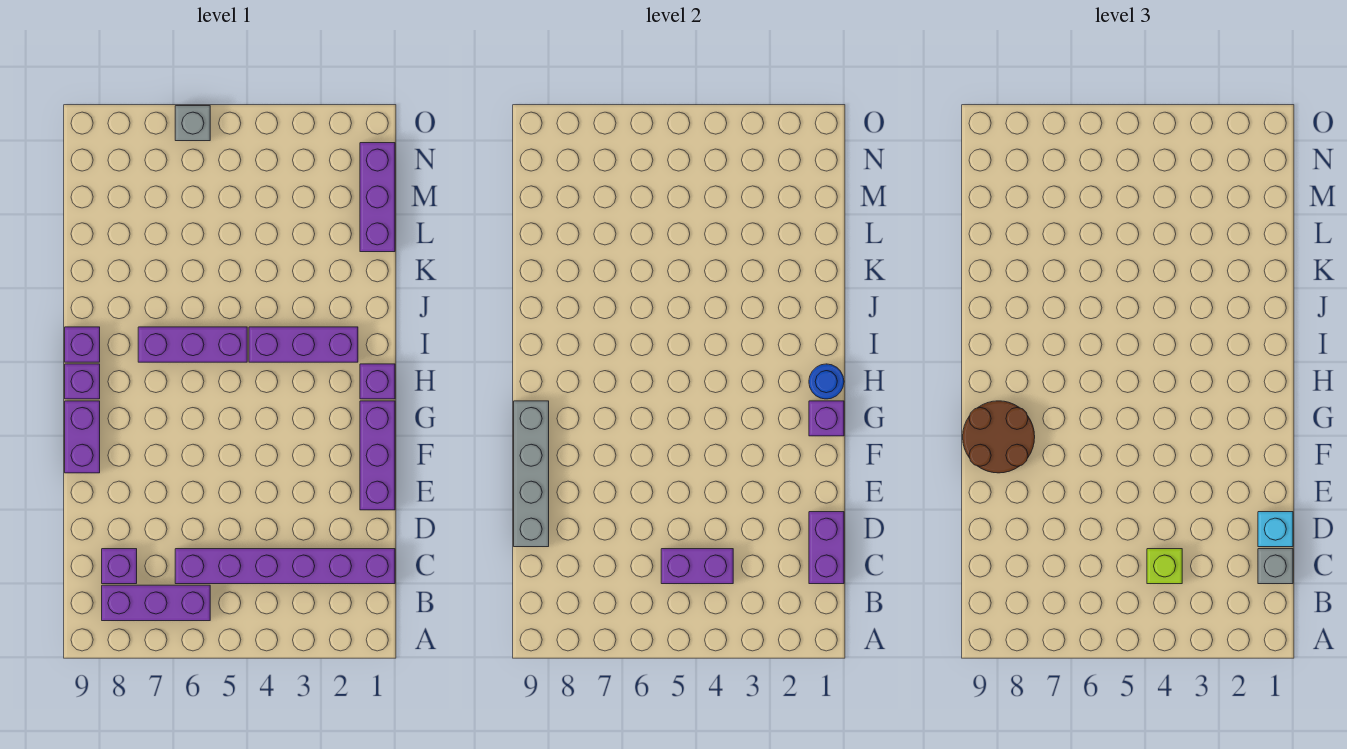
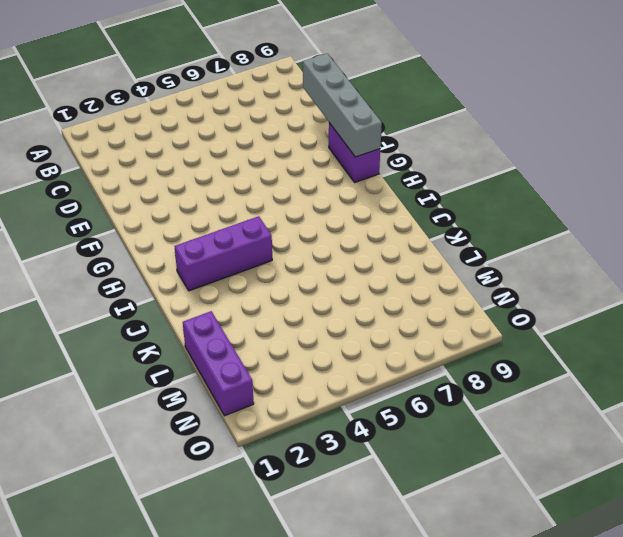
none -> purple 1x3 brick [102,585,210,621]
none -> purple 1x6 brick [175,549,395,584]
none -> purple 1x1 brick [102,549,137,584]

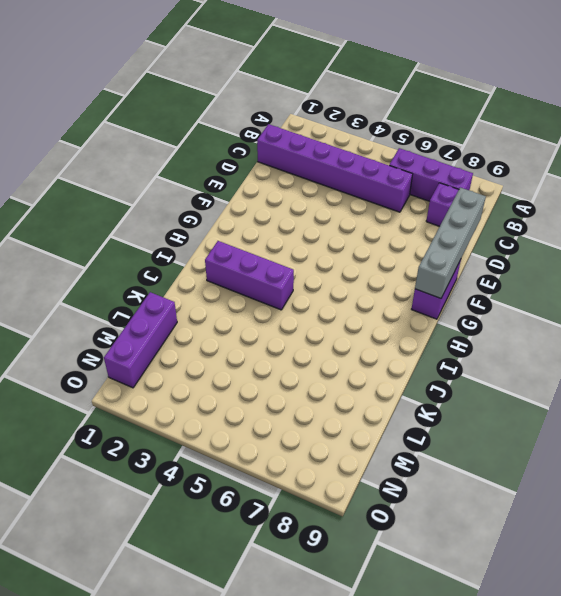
none -> purple 1x3 brick [360,401,395,510]
none -> purple 1x1 brick [360,364,395,399]
none -> purple 1x1 brick [65,364,100,399]

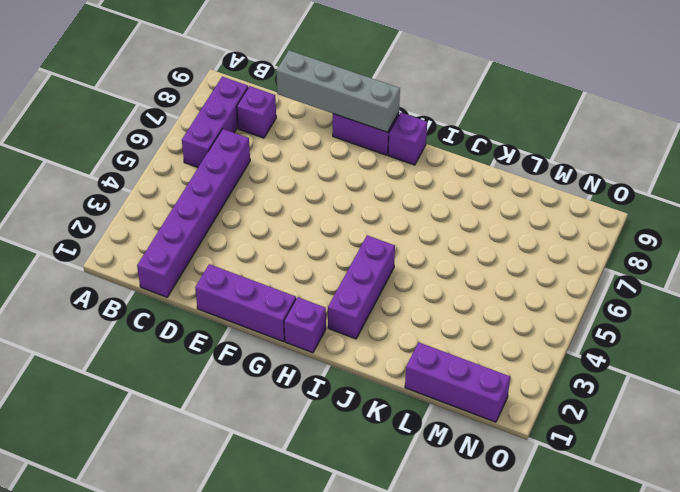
none -> purple 1x3 brick [138,327,247,362]
none -> purple 1x1 brick [65,327,100,362]
none -> grey 1x1 brick [175,106,210,141]

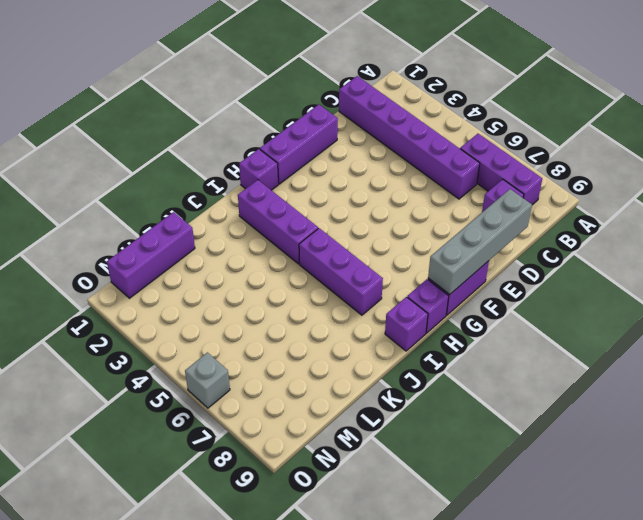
none -> purple 1x2 brick [809,512,844,584]
none -> purple 1x2 brick [661,549,733,584]
none -> purple 1x1 brick [809,401,844,436]

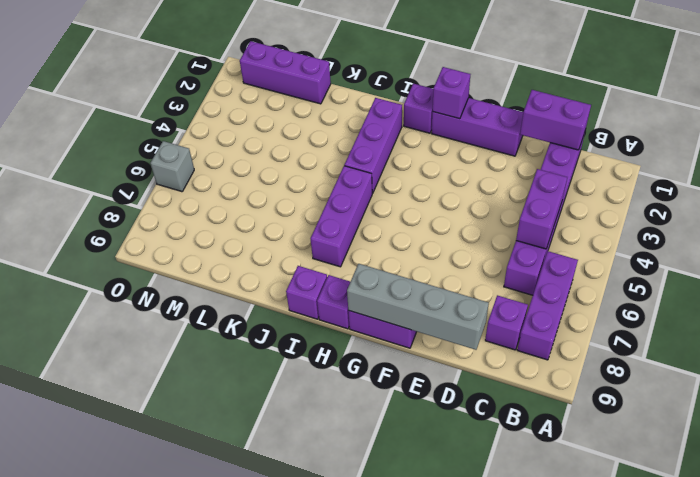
none -> blue 1x1 round brick [809,364,844,399]
none -> grey 1x1 brick [1258,549,1293,584]
none -> lime 1x1 brick [1147,549,1182,584]

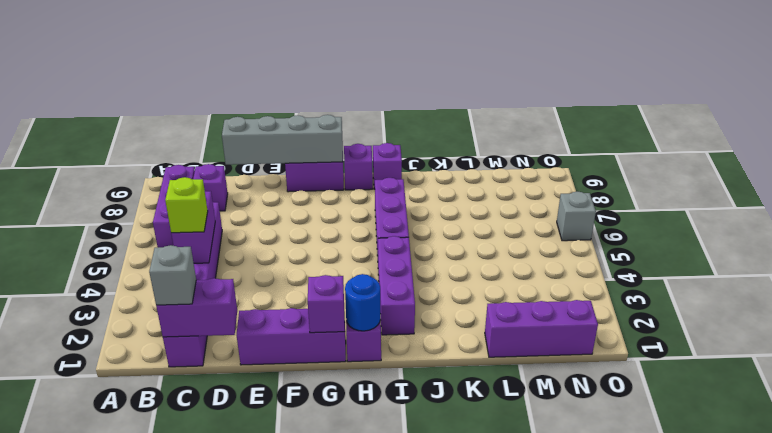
none -> cyan 1x1 brick [1258,512,1293,547]
none -> brown 2x2 round brick [963,401,1035,473]

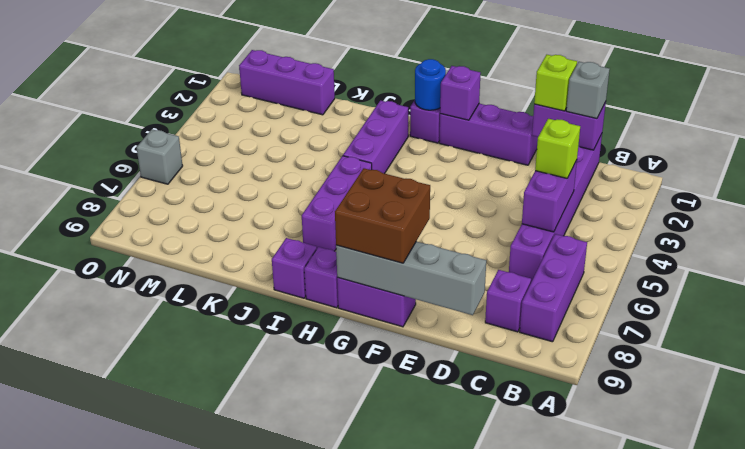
lime 1x1 brick [534,55,577,111] -> cyan 1x1 brick [1258,512,1293,547]
brown 2x2 brick [335,168,430,263] -> brown 2x2 round brick [963,401,1035,473]

